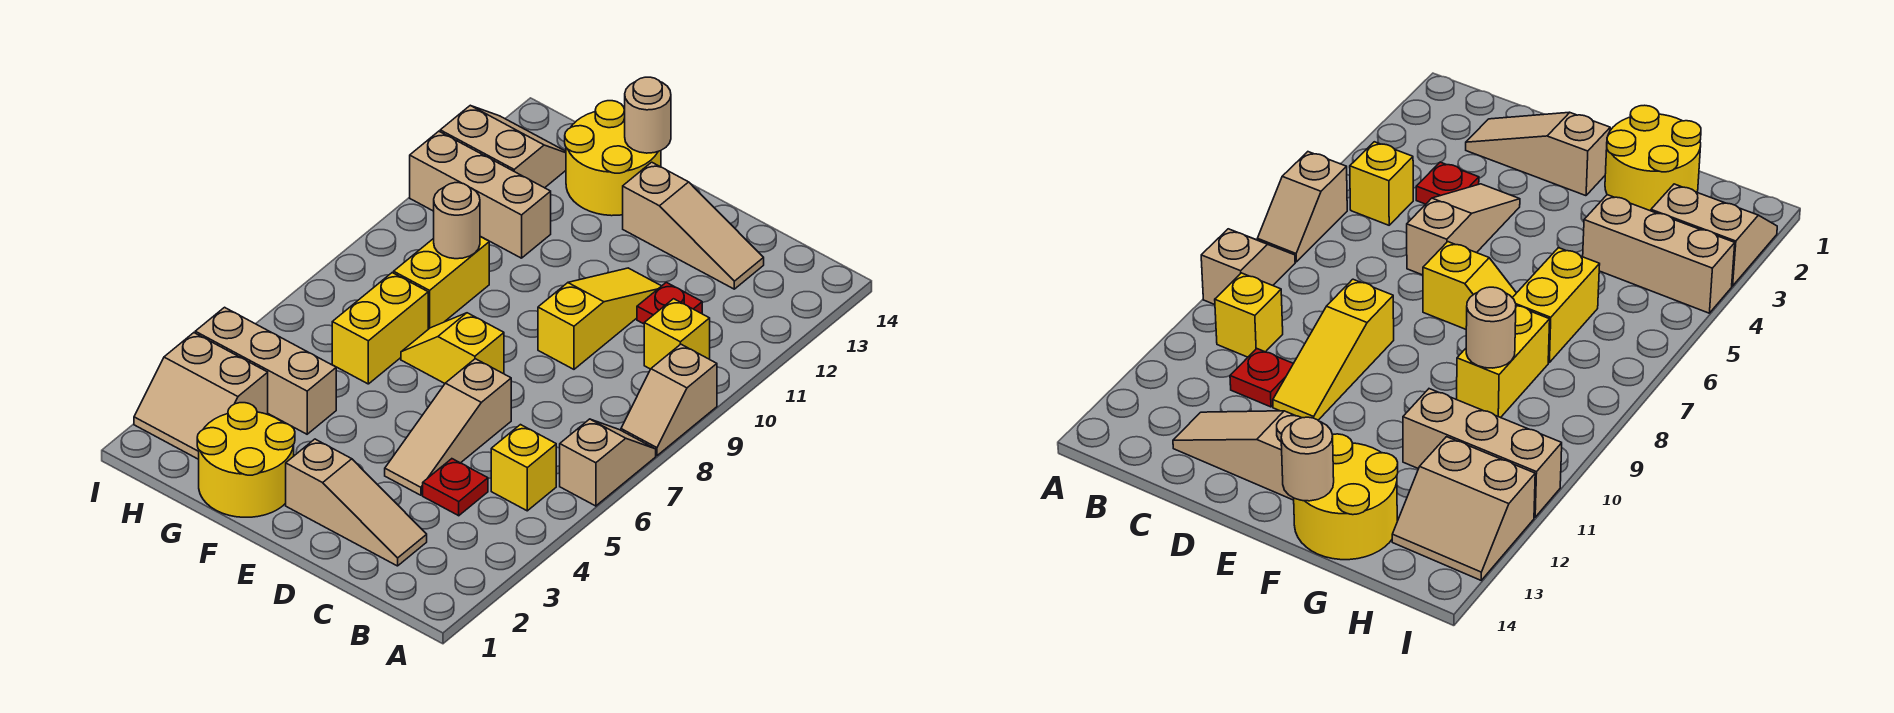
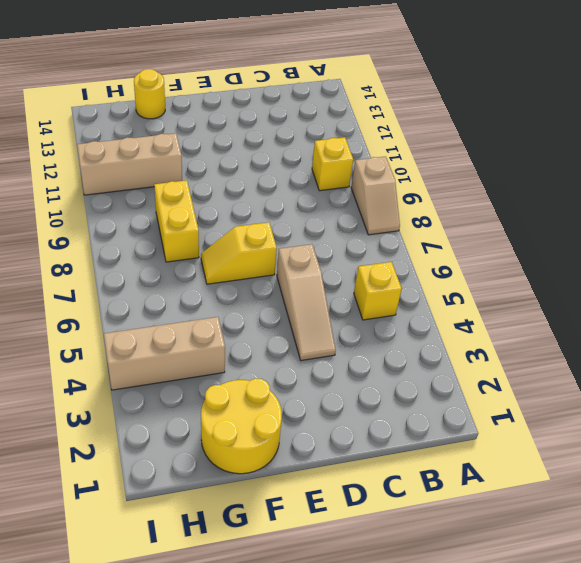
yellow 1x1 round brick [134,69,165,119] -> yellow 2x2 round brick [565,101,661,216]
none -> tan 1x2 slope [560,419,656,506]
none -> tan 1x3 slope [286,439,427,566]
none -> red 1x1 plate [423,459,488,516]

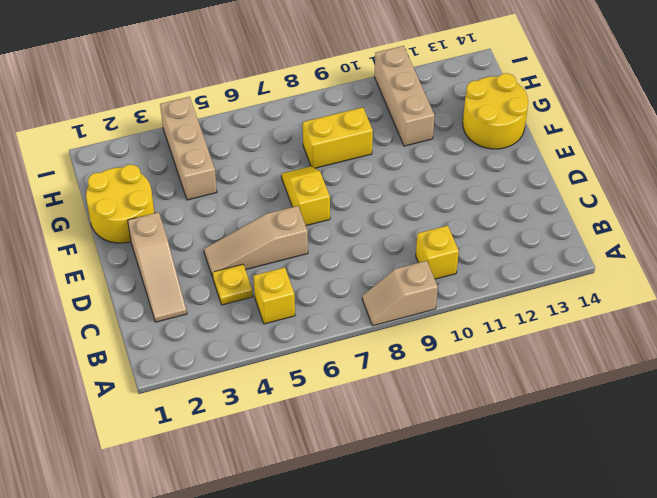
yellow 1x1 plate [212,264,253,305] -> red 1x1 plate [423,459,488,516]
none -> tan 1x2 slope [560,419,656,506]
none -> red 1x1 plate [637,282,702,324]
none -> tan 1x3 slope [623,162,764,289]

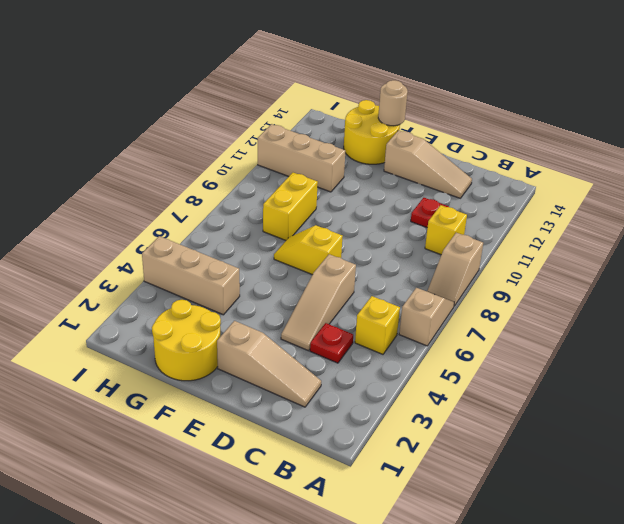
none -> yellow 1x3 slope [538,268,661,369]
none -> yellow 1x2 brick [332,273,428,384]
none -> tan 2x2 slope [134,333,268,459]

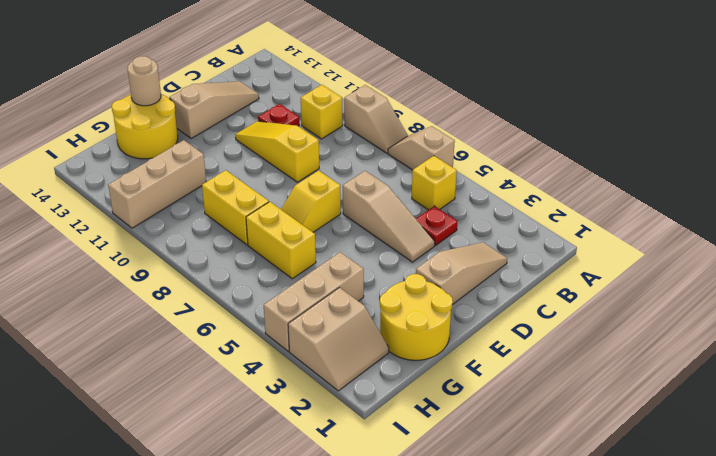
none -> tan 2x2 slope [440,106,566,188]
none -> tan 1x1 round brick [434,183,480,259]

